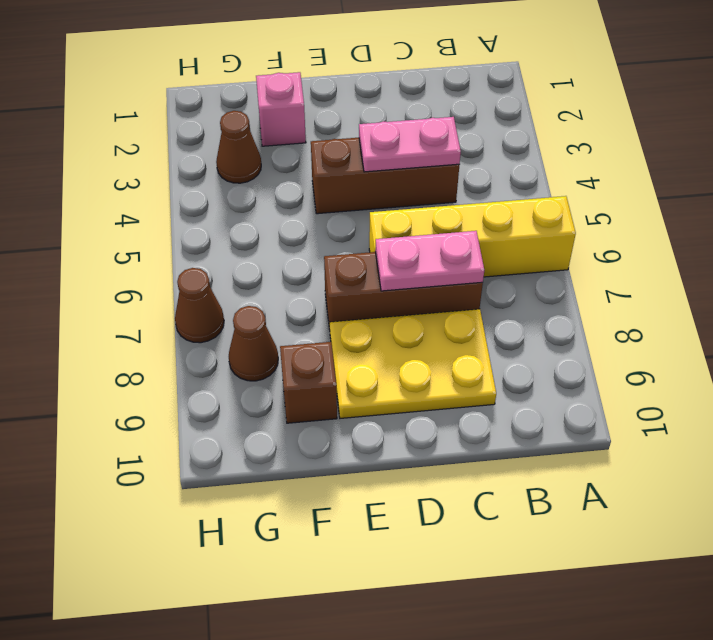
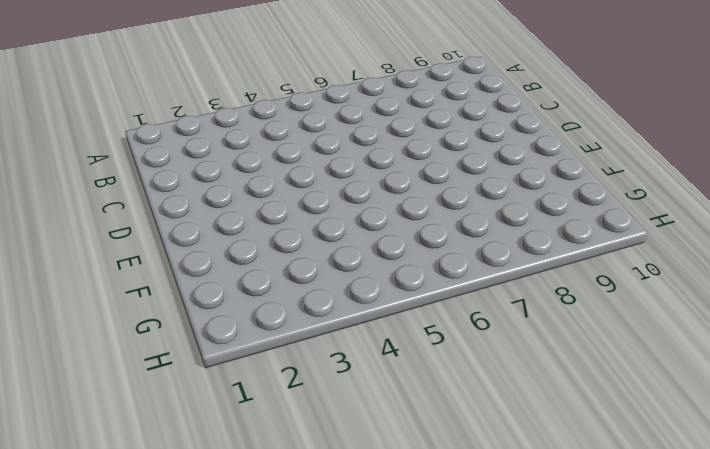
none -> yellow 1x4 brick [369,196,576,277]
none -> brown 1x3 brick [311,138,459,214]

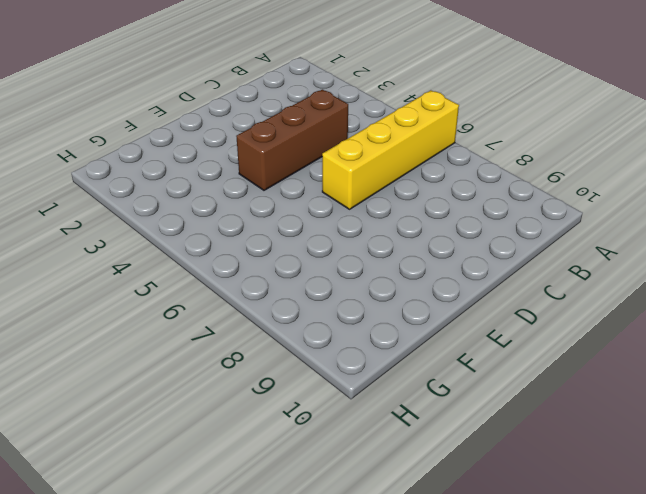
none -> brown 1x3 brick [324,252,483,329]
none -> yellow 2x3 plate [330,309,496,418]

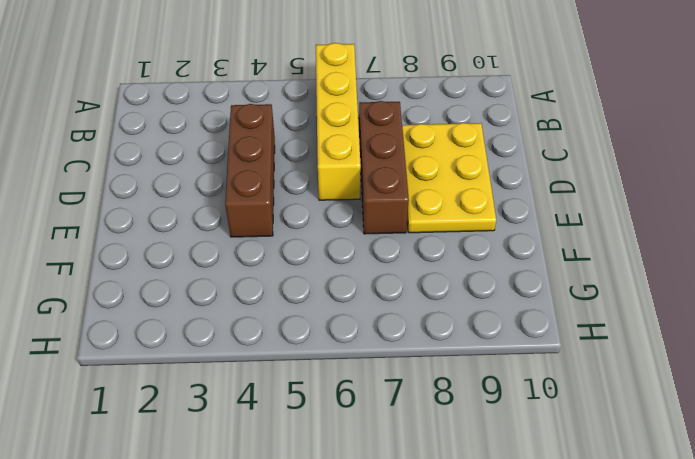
none -> pink 1x1 brick [256,72,306,146]
none -> brown 1x1 brick [280,342,337,423]

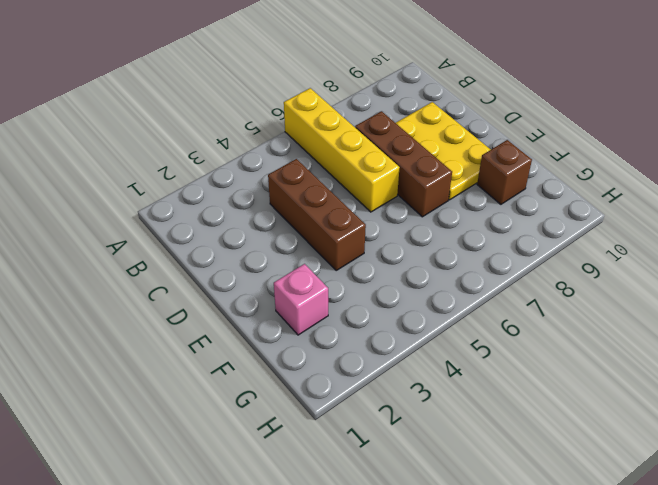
none -> brown 1x1 cone [216,111,261,183]
none -> brown 1x1 cone [229,306,278,381]

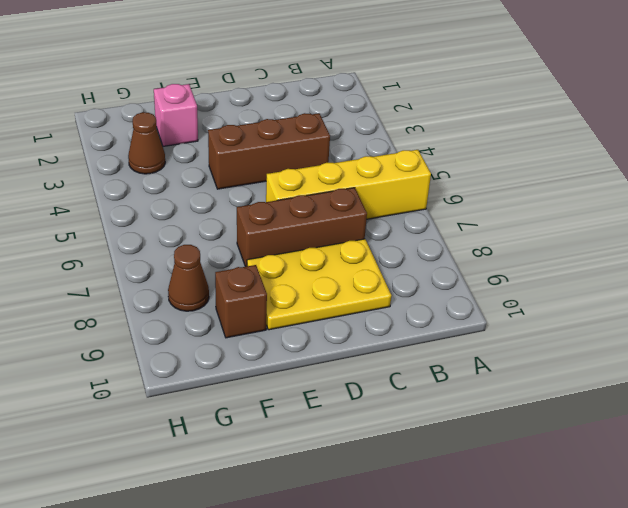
none -> brown 1x1 cone [175,268,224,343]
none -> pink 1x2 plate [359,117,461,172]

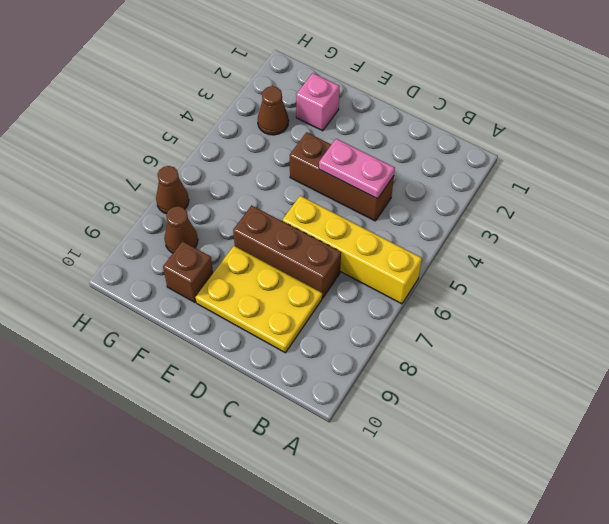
none -> pink 1x2 plate [375,231,484,291]

